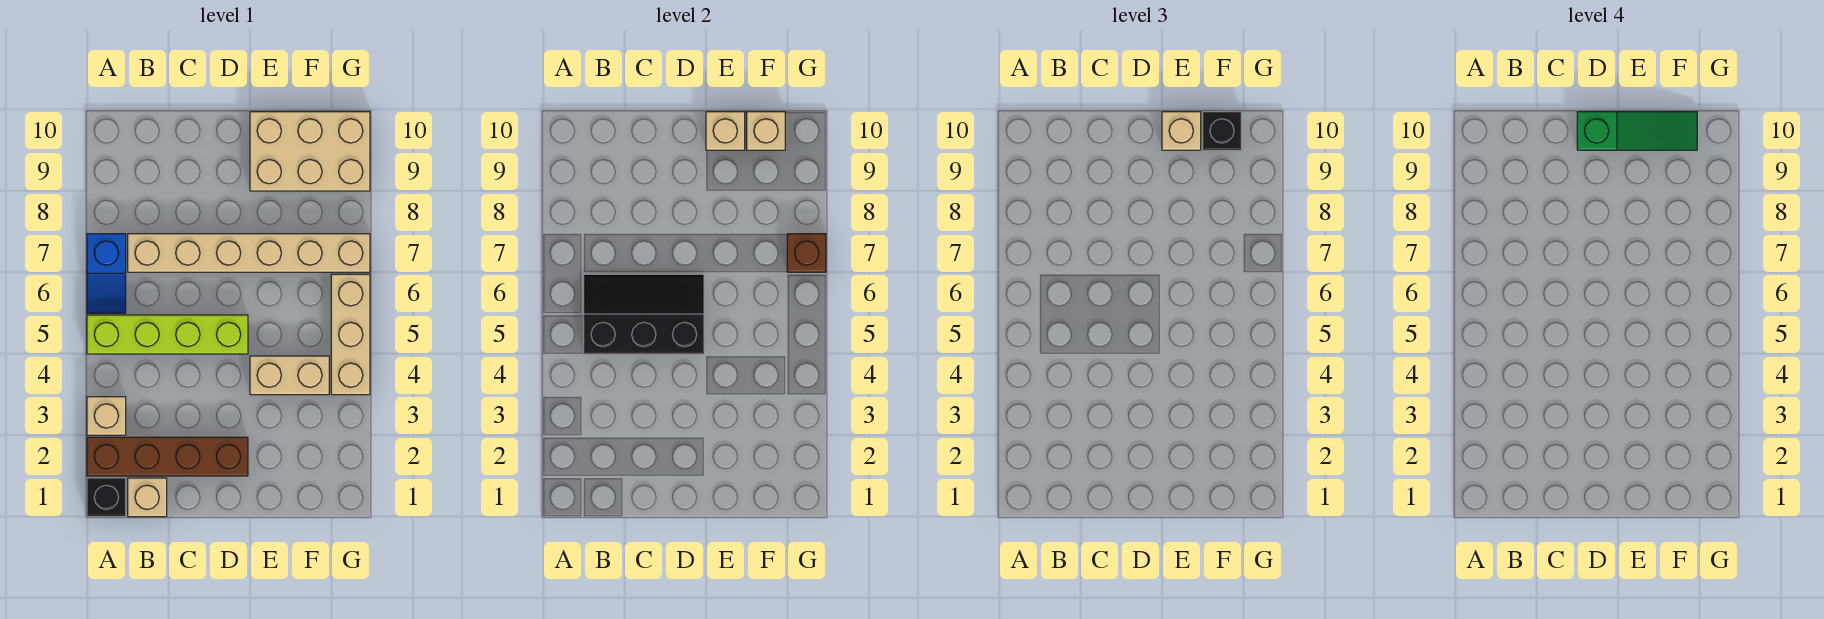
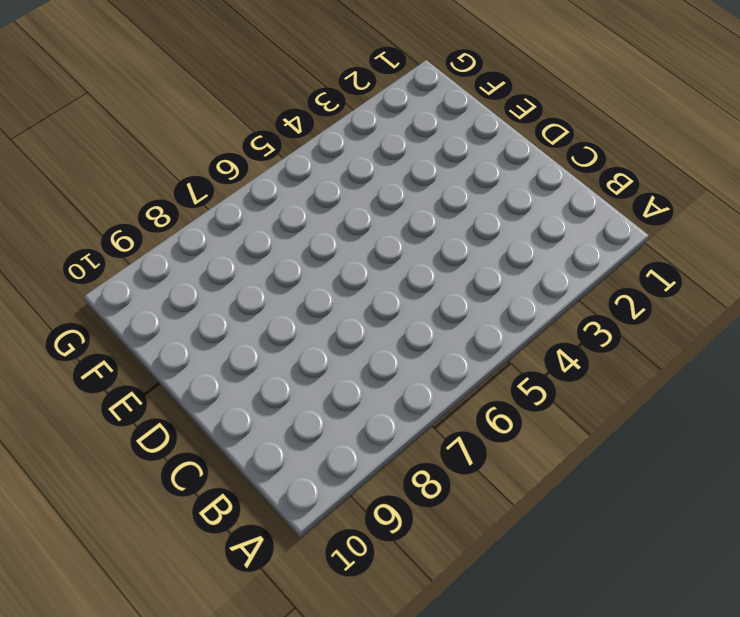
none -> black 1x1 brick [87,478,126,517]
none -> brown 1x4 brick [87,437,248,476]
none -> tan 1x1 brick [87,397,126,435]

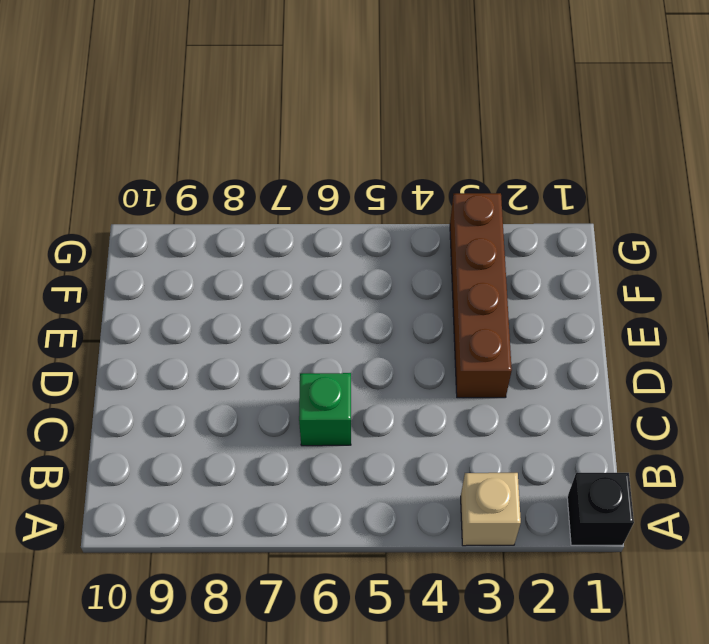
green 1x1 brick [299,373,351,446] -> none
brown 1x4 brick [450,193,512,398] -> brown 1x4 brick moved to [87,437,248,476]
none -> lime 1x4 brick [87,315,248,354]
none -> blue 1x2 slope [87,234,126,313]
none -> tan 1x1 brick [128,478,167,517]

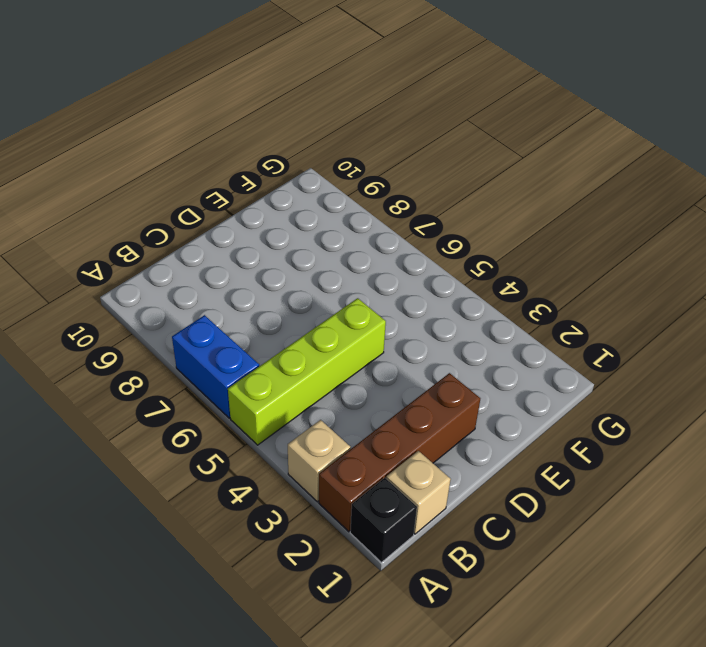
blue 1x2 brick [172,315,259,418] -> blue 1x2 slope [87,234,126,313]
none -> tan 1x6 brick [128,234,370,272]
none -> tan 1x2 brick [250,356,329,395]
none -> tan 2x3 brick [250,112,370,191]

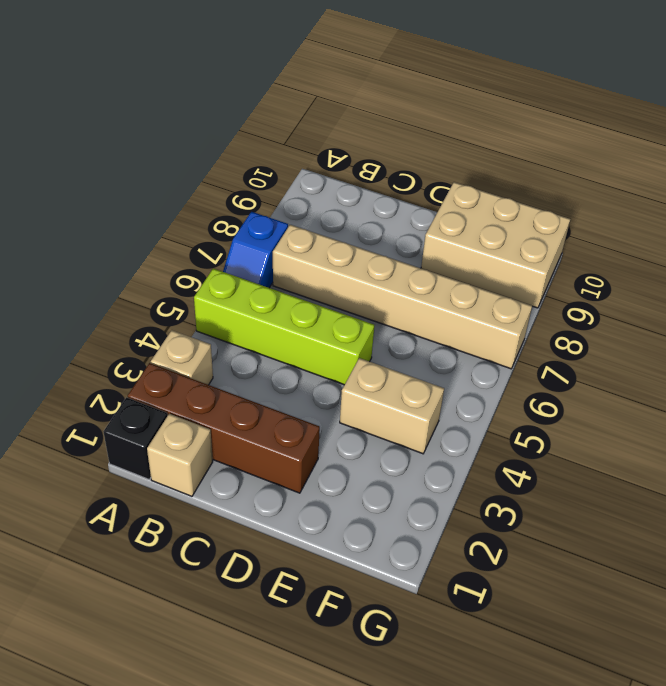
none -> tan 1x3 brick [331,274,370,395]
none -> black 2x3 slope [584,274,704,354]
none -> tan 1x1 brick [706,112,745,150]

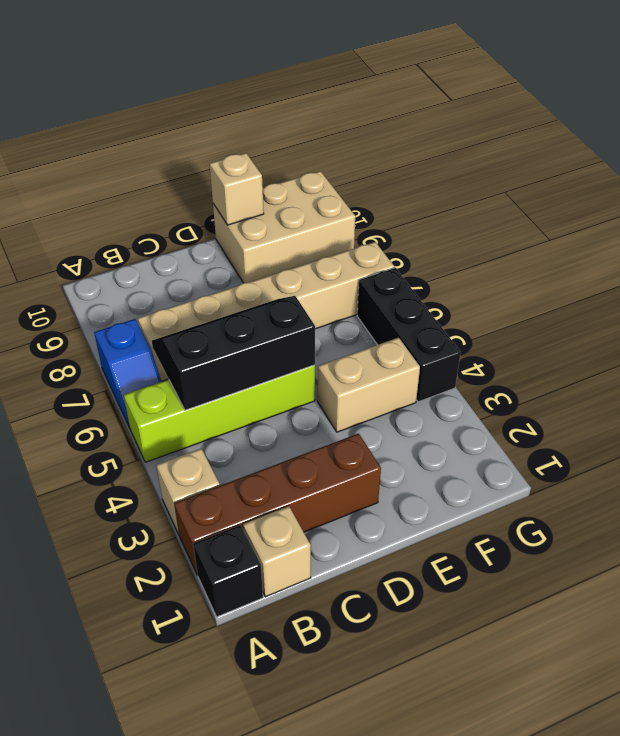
black 1x3 brick [357,268,461,402] -> tan 1x3 brick [331,274,370,395]
none -> tan 1x1 brick [747,112,785,150]
none -> brown 1x1 brick [787,234,826,272]
none -> tan 1x1 brick [1162,112,1201,150]

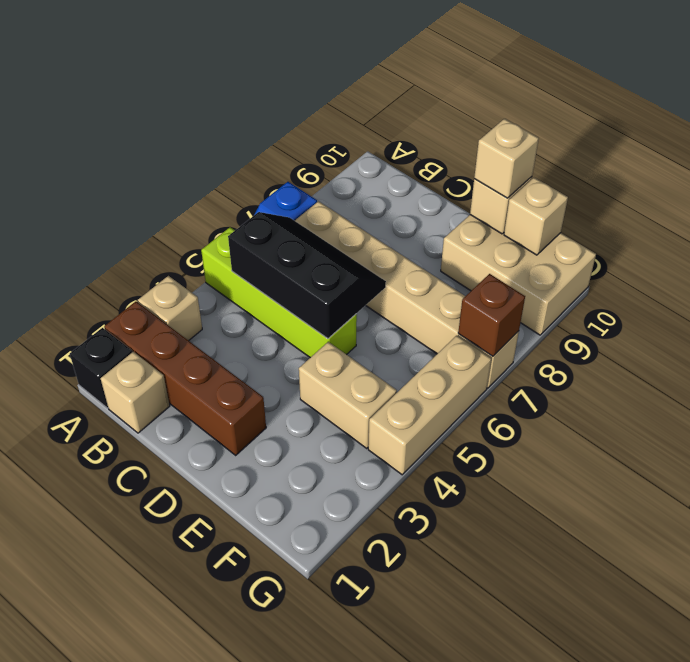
none -> black 1x1 brick [1203,112,1241,150]
none -> green 1x3 slope [1577,112,1697,150]

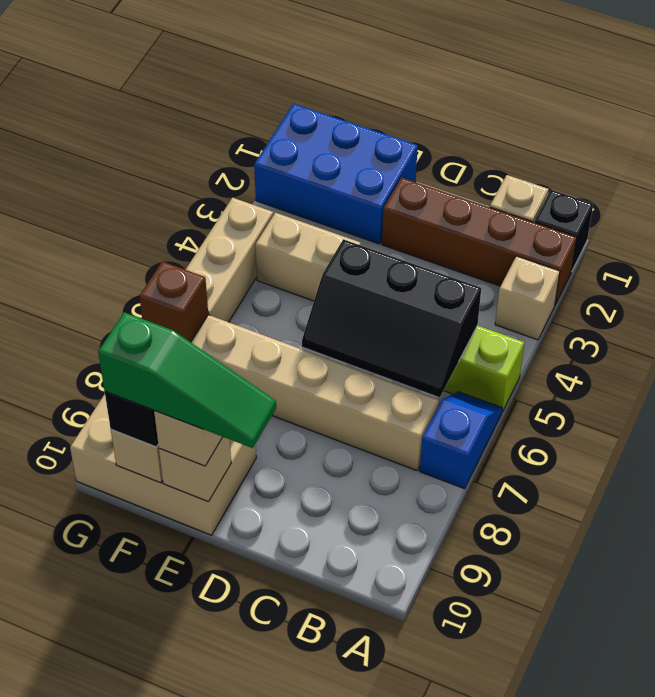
green 1x3 slope [98,312,276,448] -> green 1x3 slope turned to [1577,112,1697,150]
blue 2x3 brick [254,104,418,244] -> none

